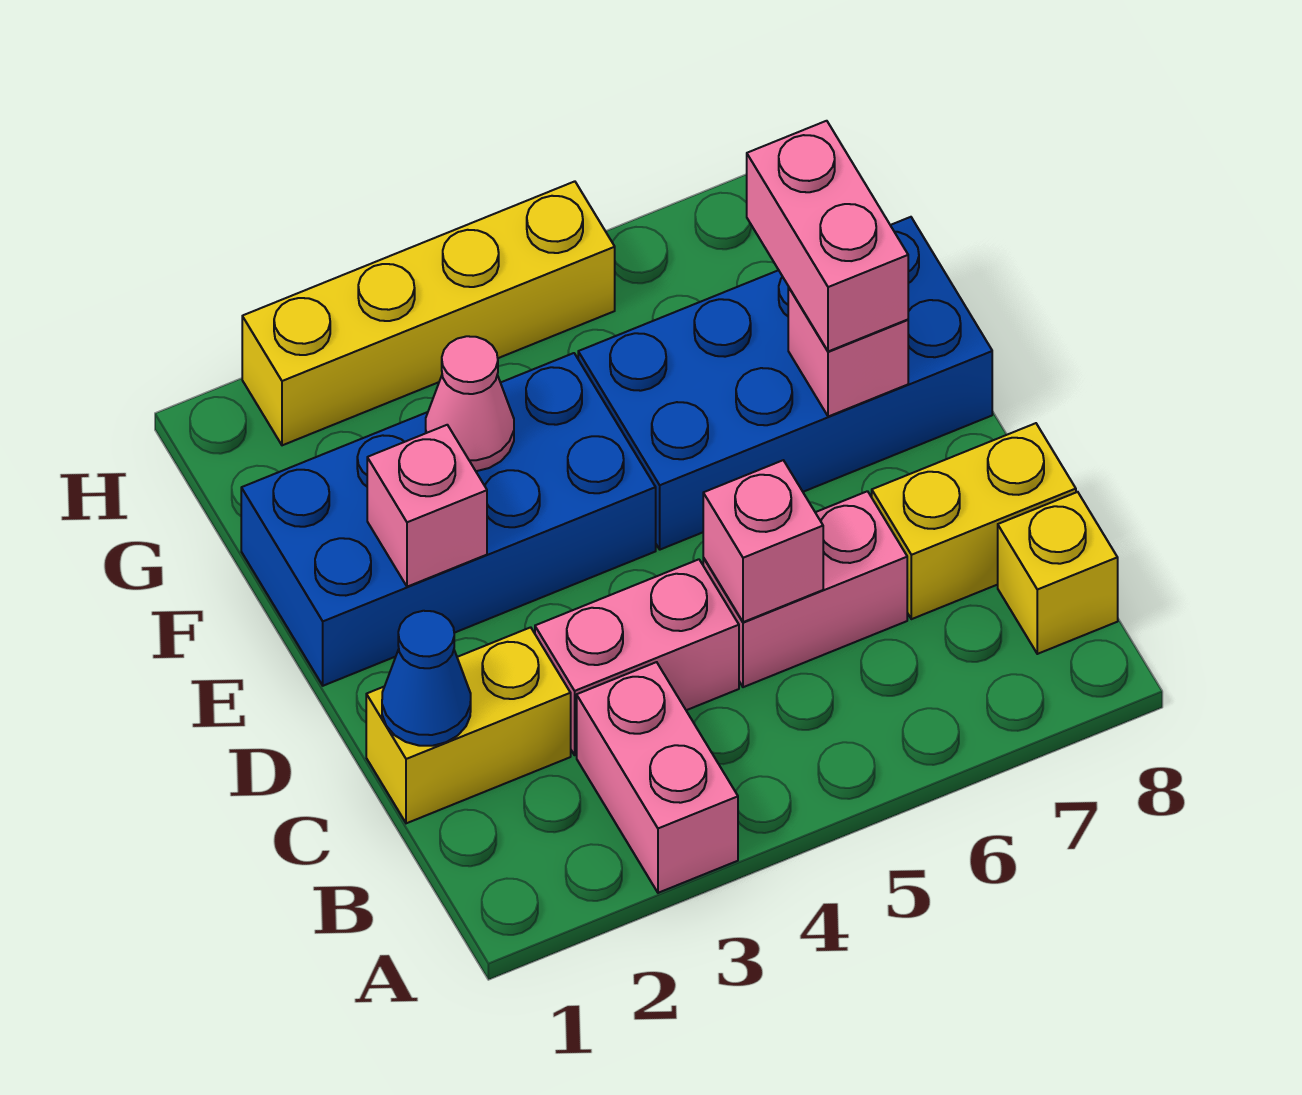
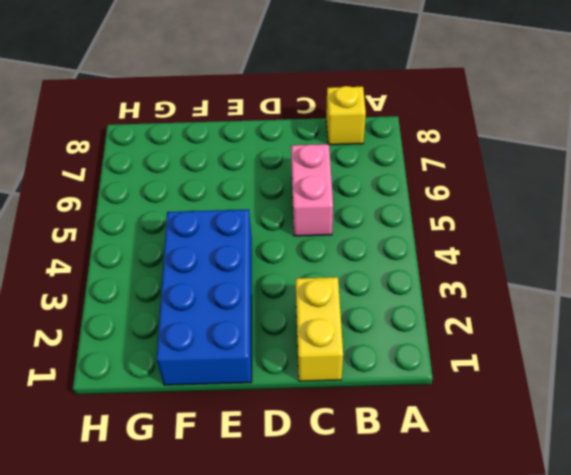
none -> pink 1x2 brick [577,662,738,893]
none -> pink 1x2 brick [535,559,739,755]
none -> yellow 1x2 brick [872,423,1076,619]

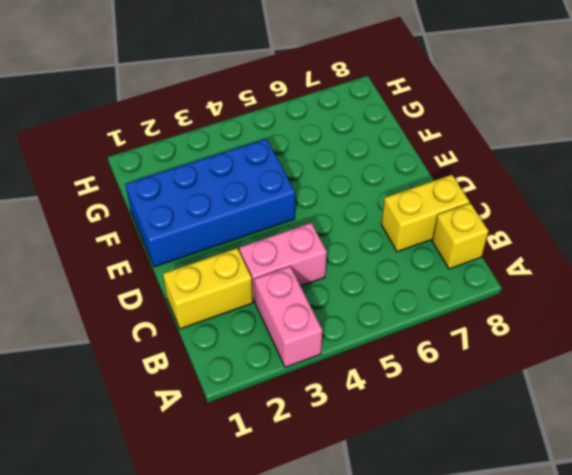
none -> pink 1x2 brick [703,491,907,687]
none -> blue 2x4 brick [578,217,992,550]
none -> yellow 1x4 brick [242,181,615,445]

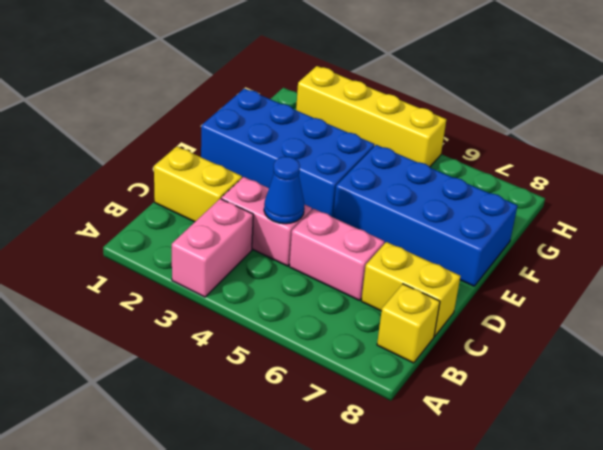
blue 1x1 cone [264,157,305,224] -> blue 1x1 cone moved to [382,611,471,746]
none -> pink 1x1 brick [703,460,823,622]
none -> pink 1x1 brick [367,425,487,587]
none -> pink 1x1 brick [788,287,908,417]

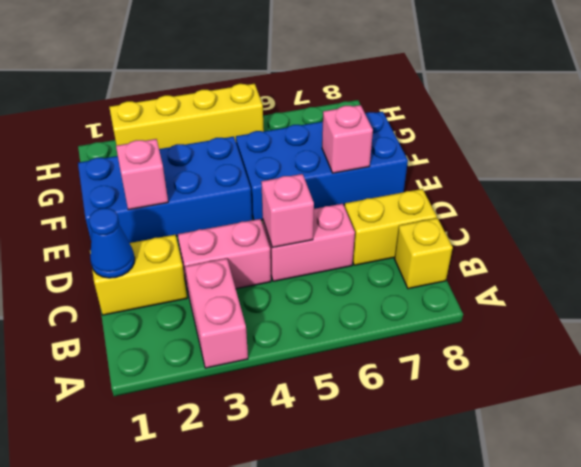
none -> pink 1x1 cone [426,336,514,471]
none -> pink 1x2 brick [747,121,908,351]

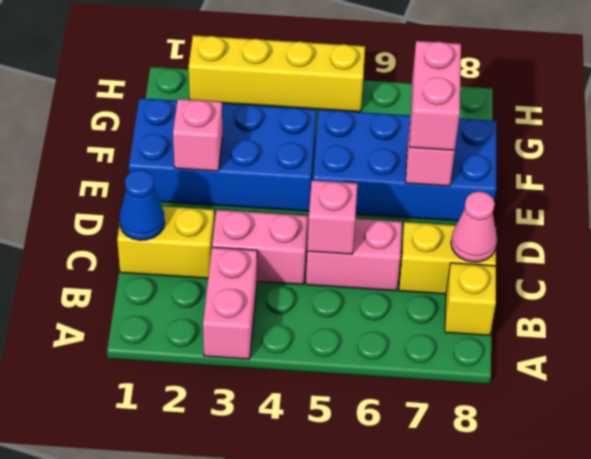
pink 1x1 cone [451,191,497,262] -> pink 1x1 cone moved to [426,336,514,471]

